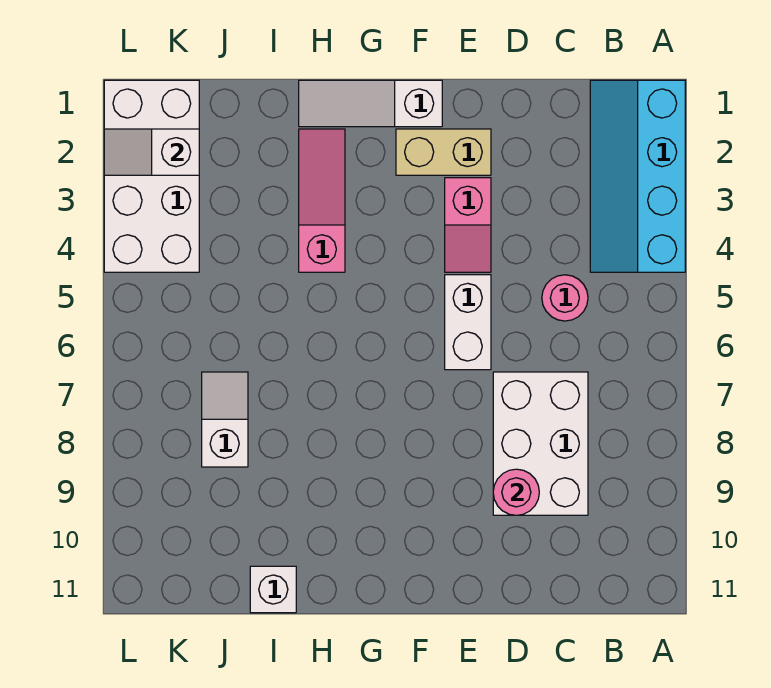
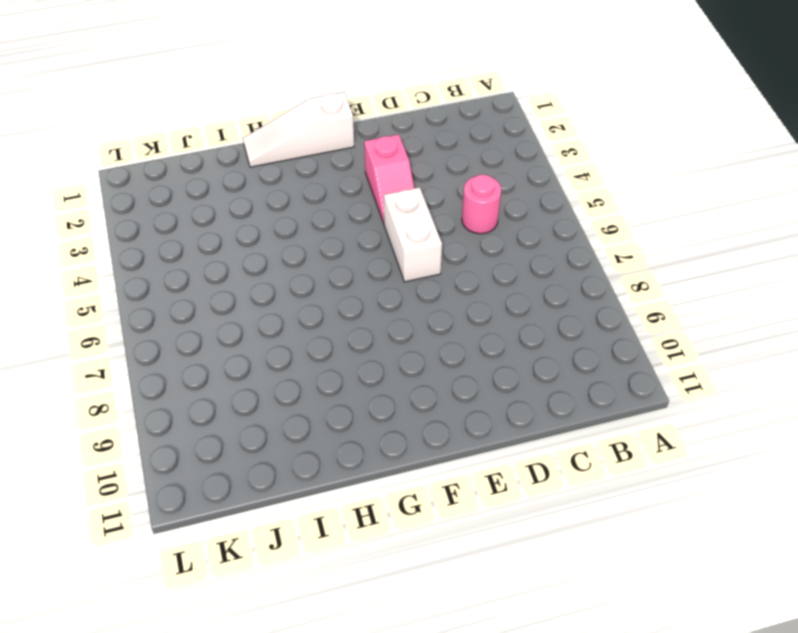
none -> cyan 2x4 slope [590,80,685,272]
none -> white 2x3 brick [493,372,588,515]
none -> tan 1x2 brick [396,129,491,175]

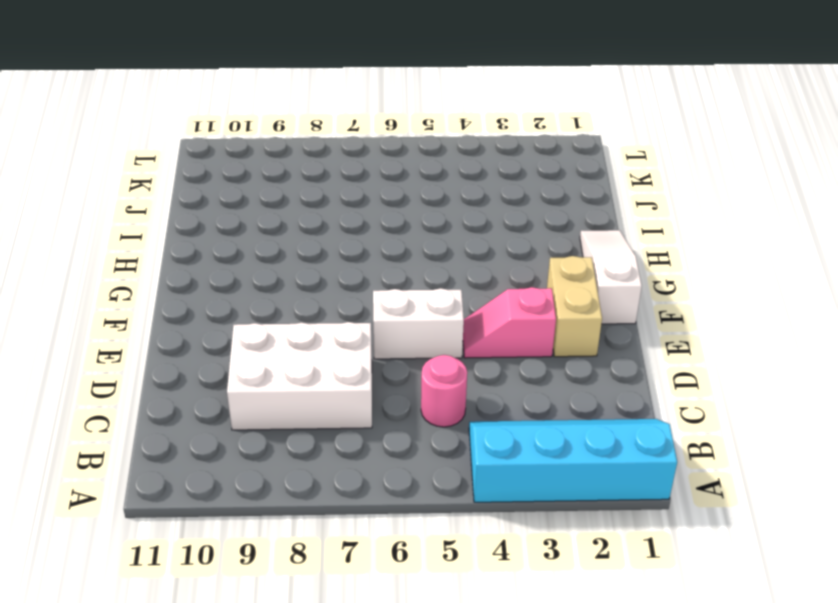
none -> pink 1x3 slope [299,129,345,272]
none -> white 1x1 brick [250,566,296,613]
none -> white 1x2 slope [202,372,248,467]

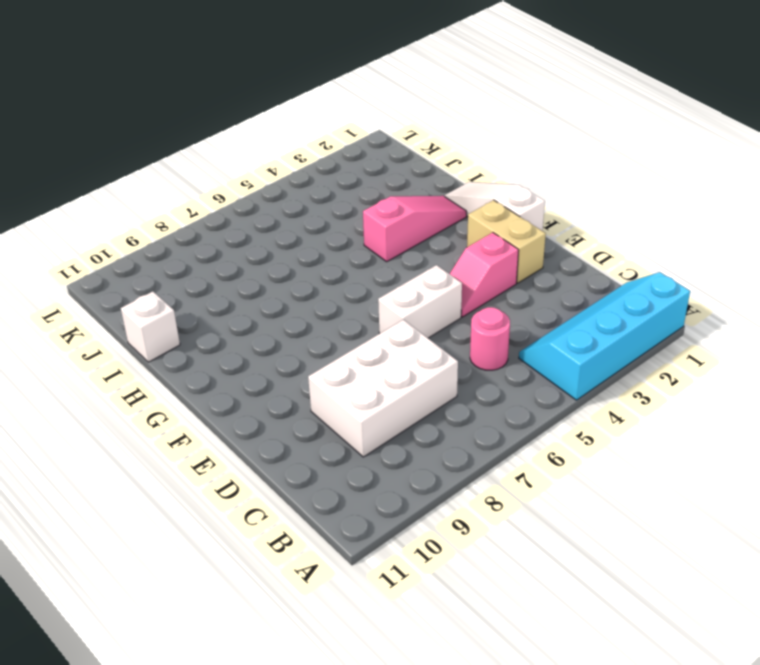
none -> white 1x2 slope [202,372,248,467]
none -> white 2x4 brick [104,80,199,272]
none -> pink 1x1 round brick [493,469,539,515]

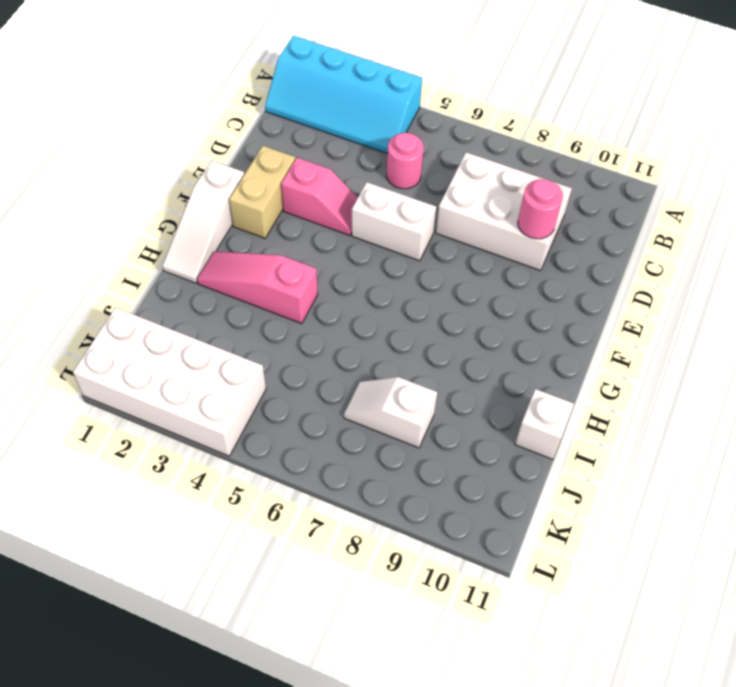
none -> white 1x2 slope [104,129,199,175]

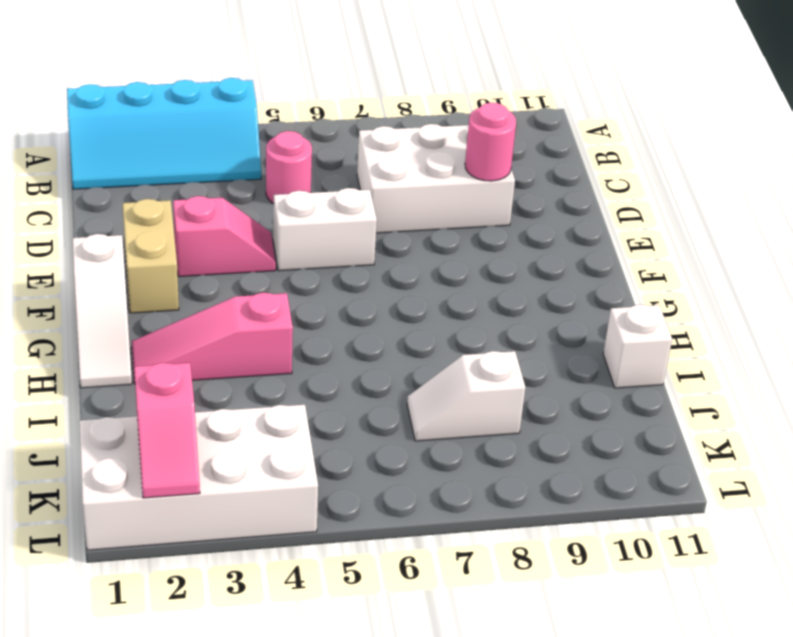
pink 1x2 slope [134,363,200,498] -> white 1x2 slope [104,129,199,175]

